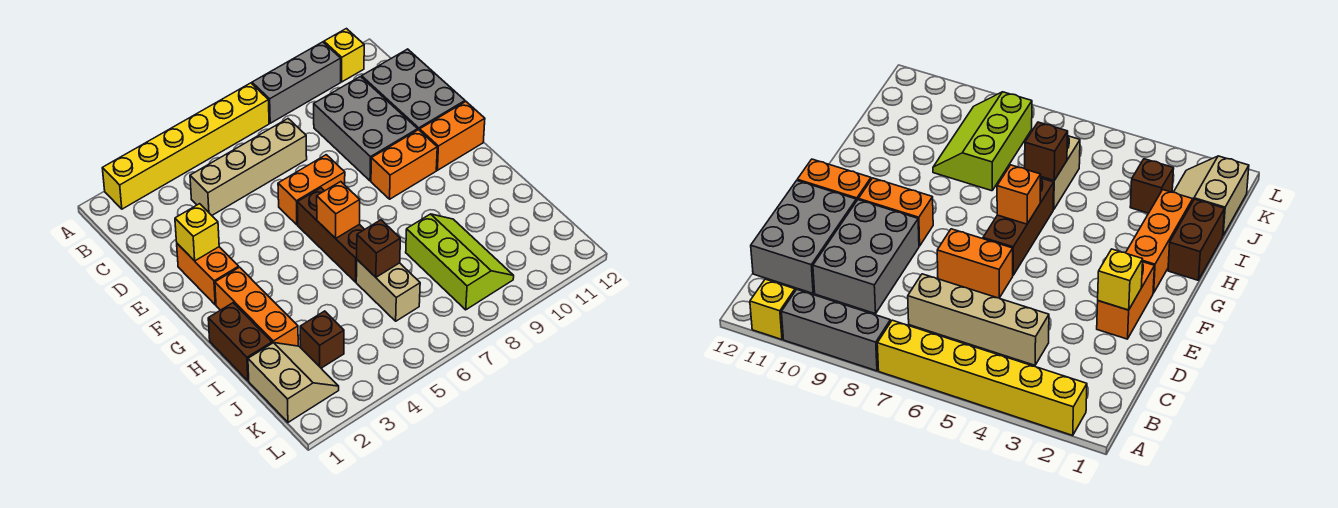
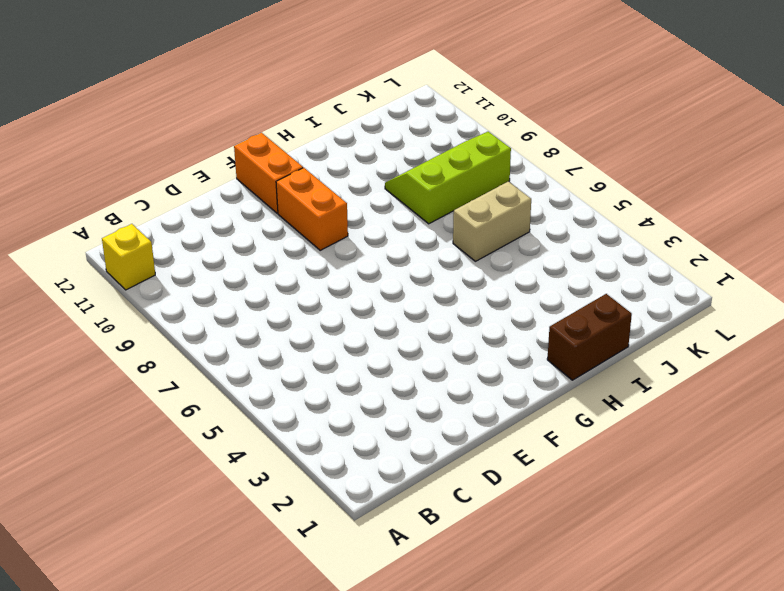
none -> yellow 1x6 brick [102,83,269,209]
none -> grey 1x3 brick [252,42,341,123]
none -> tan 1x4 brick [190,119,307,215]

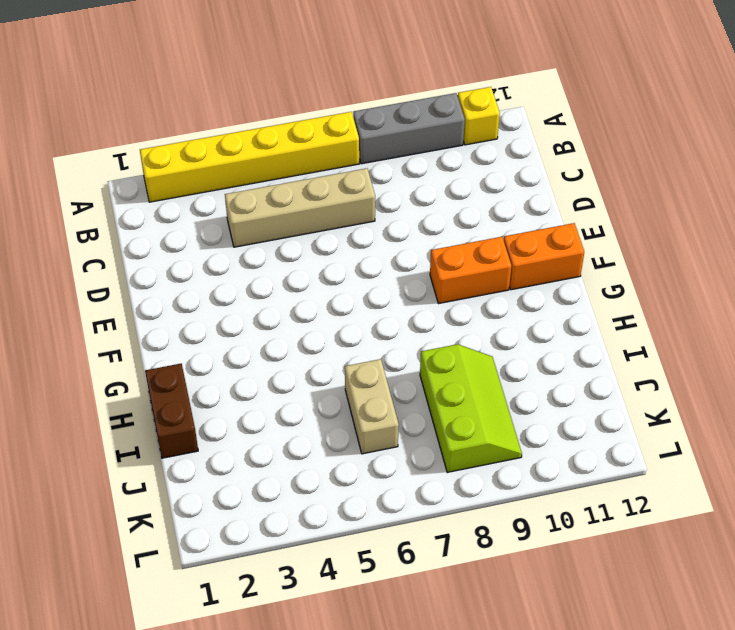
none -> grey 2x3 brick [314,77,418,181]
none -> grey 2x3 brick [362,49,465,130]
none -> orange 1x2 brick [177,244,239,305]

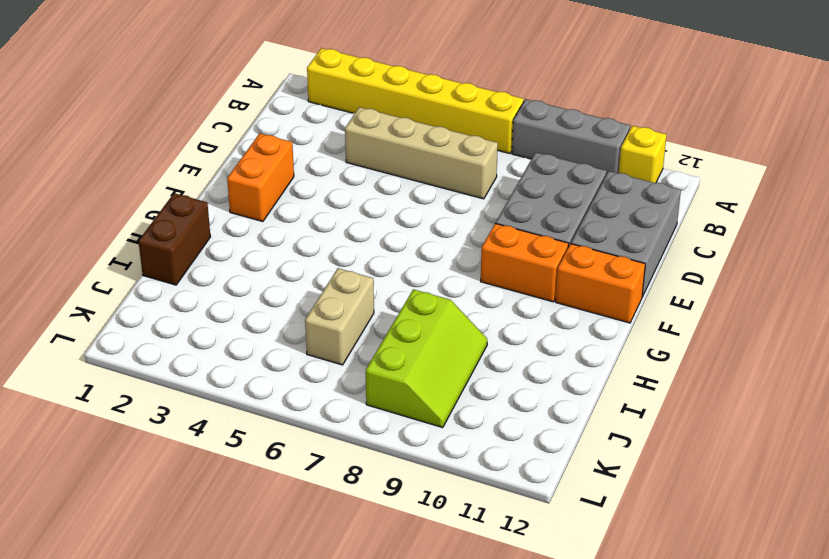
none -> orange 1x2 brick [278,155,345,225]
none -> brown 1x3 brick [297,188,365,282]
none -> orange 1x3 brick [215,267,298,346]

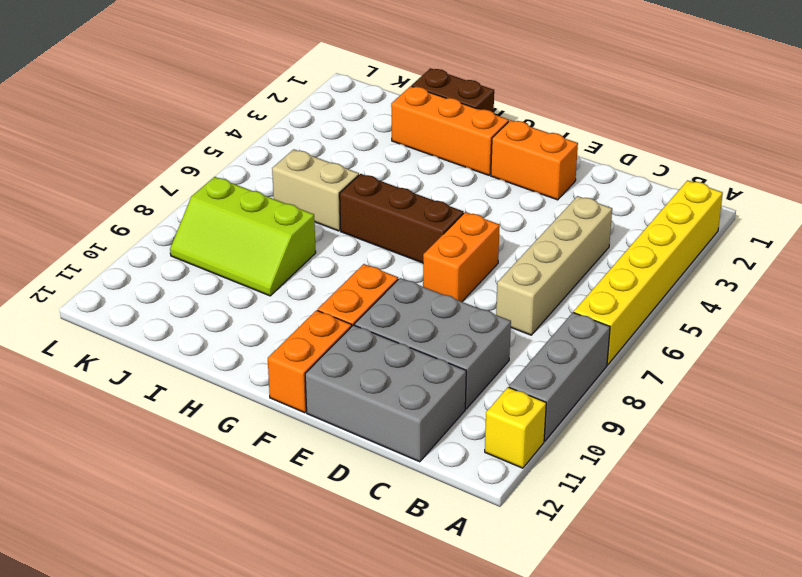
none -> tan 2x2 slope [248,343,339,422]
none -> brown 1x1 brick [300,311,344,368]
none -> yellow 1x1 brick [175,204,219,261]

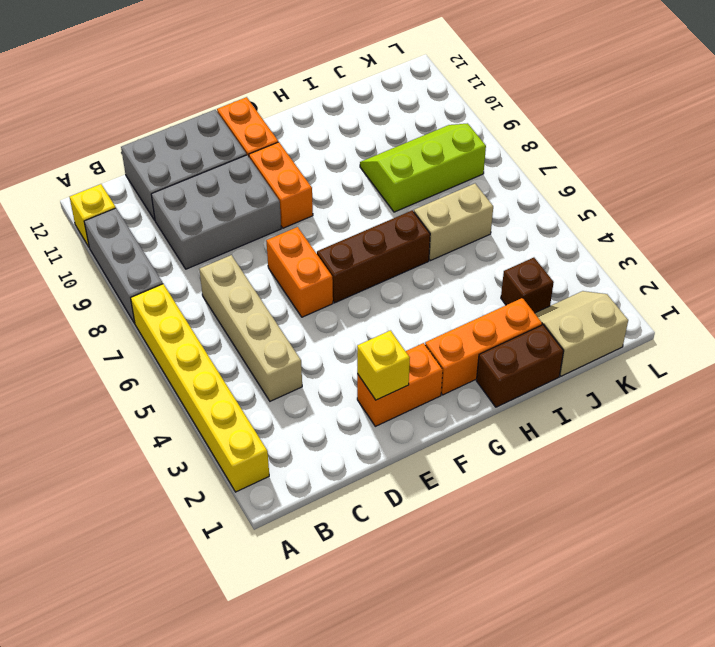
none -> orange 1x1 brick [317,182,360,238]
none -> brown 1x1 brick [357,220,400,277]

